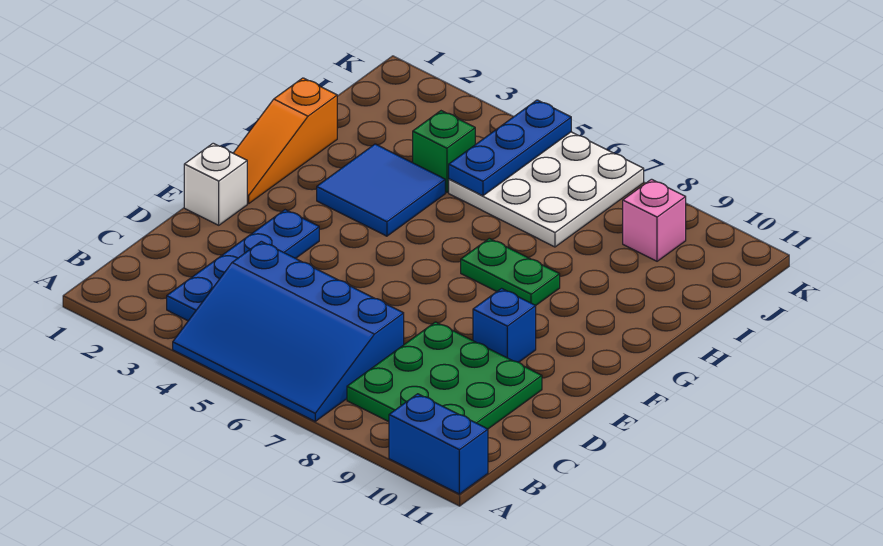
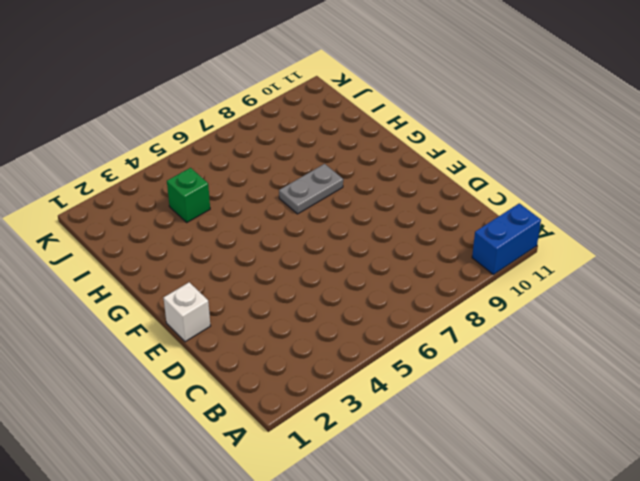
grey 1x2 plate [279,164,343,214] -> green 1x2 plate [461,238,560,306]
none -> blue 3x4 slope [173,241,404,421]
none -> blue 1x4 plate [167,210,319,321]
none -> green 3x3 plate [347,322,542,429]

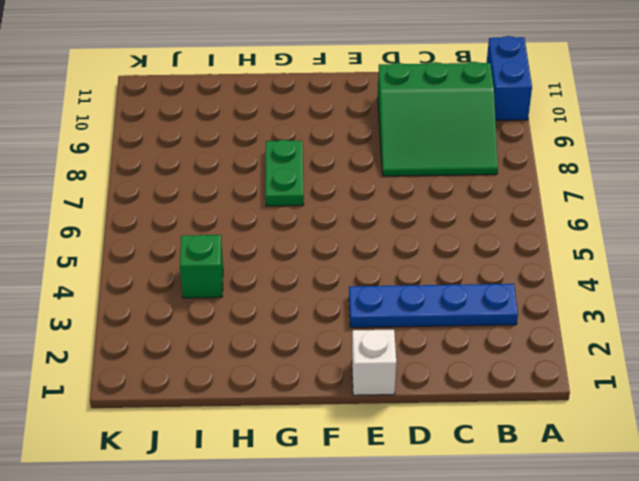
green 3x3 slope [378,62,498,176] -> green 3x3 plate [347,322,542,429]
none -> blue 3x4 slope [173,241,404,421]
none -> blue 1x1 brick [473,288,536,362]
none -> orange 1x3 slope [233,78,337,203]

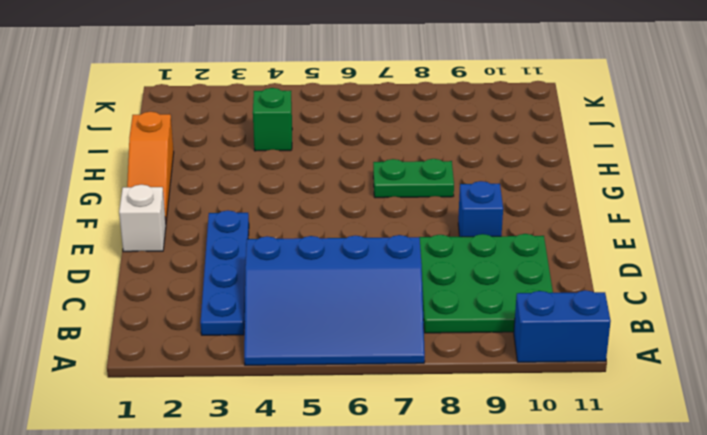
none -> blue 2x2 tile [317,144,445,236]
none -> white 3x3 plate [449,132,644,247]
none -> pink 1x1 brick [623,179,686,261]

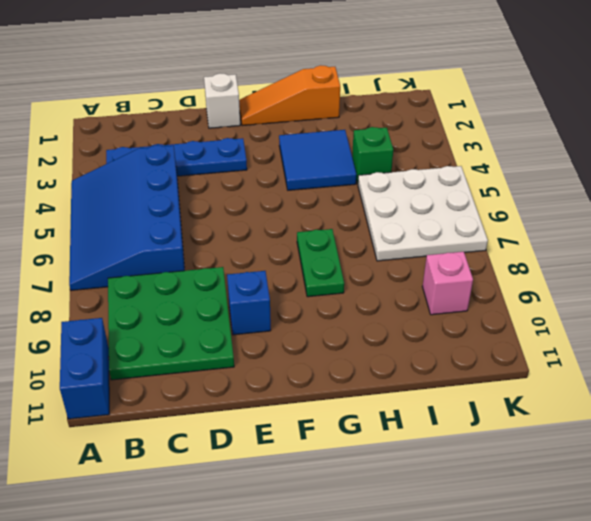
none -> blue 1x3 plate [449,100,571,196]

